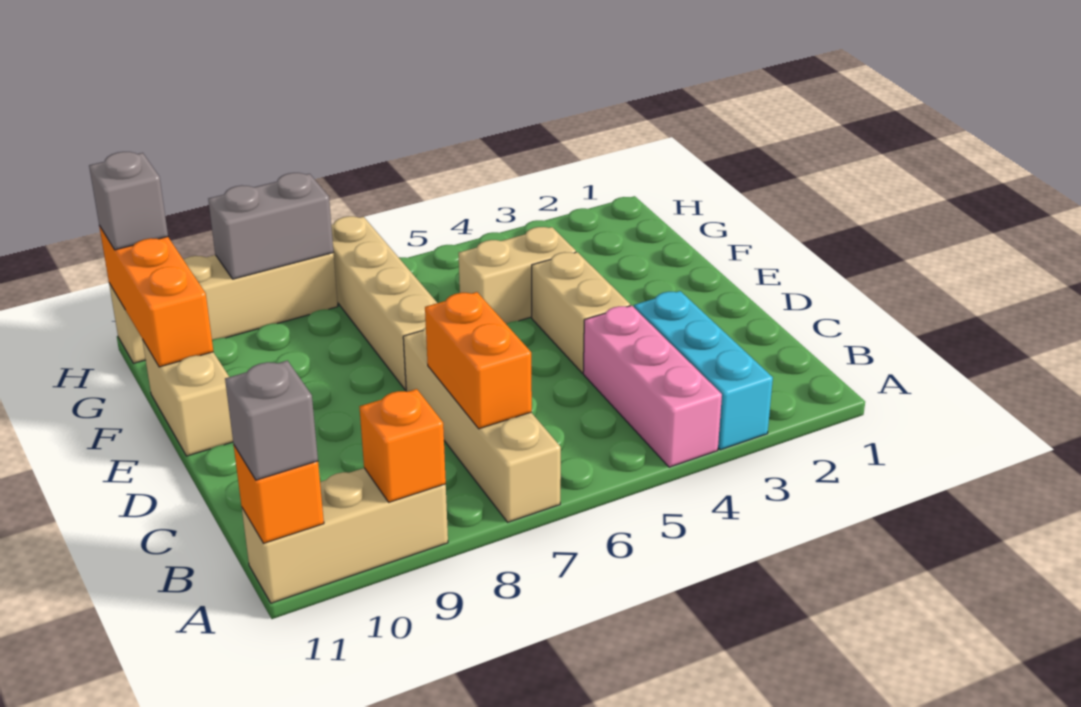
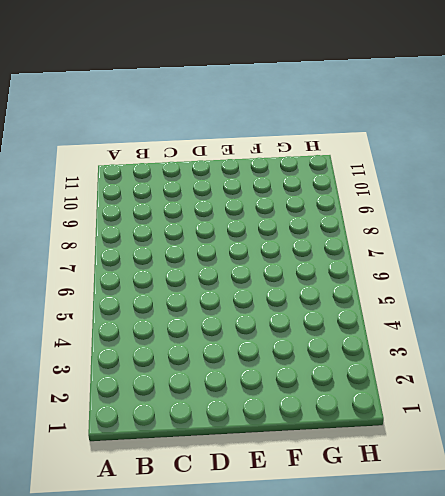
none -> cyan 1x3 brick [634,291,773,450]
none -> pink 1x3 brick [583,305,722,467]
none -> tan 1x4 brick [403,327,561,522]

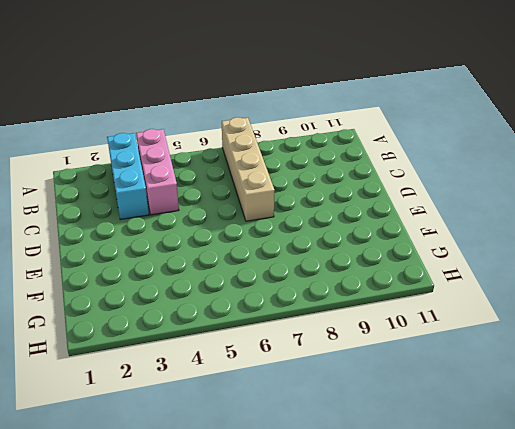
none -> tan 1x3 brick [242,468,448,603]
none -> tan 1x2 brick [532,252,630,373]
none -> tan 1x4 brick [331,216,437,390]

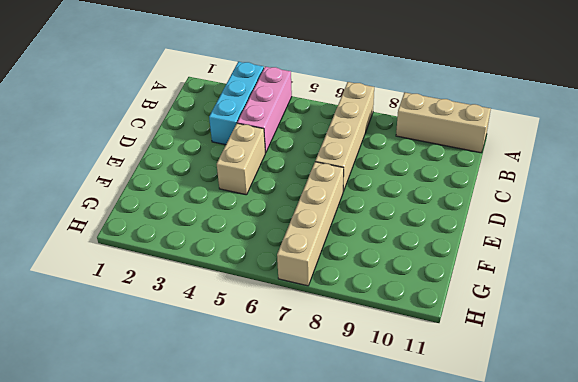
none -> tan 1x2 brick [142,339,233,456]
none -> tan 1x2 brick [459,227,576,324]
none -> tan 1x4 brick [109,253,338,363]

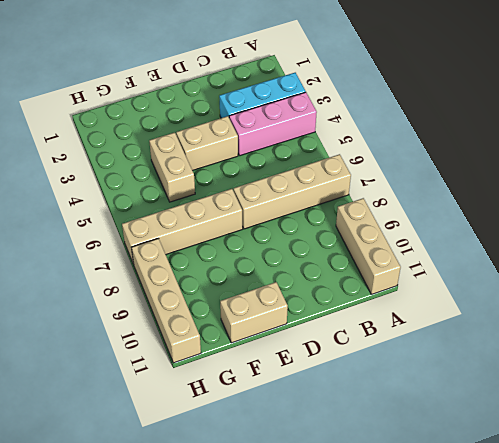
none -> orange 1x1 brick [360,389,446,502]
none -> orange 1x1 brick [234,446,324,543]
none -> orange 1x2 brick [425,292,532,429]

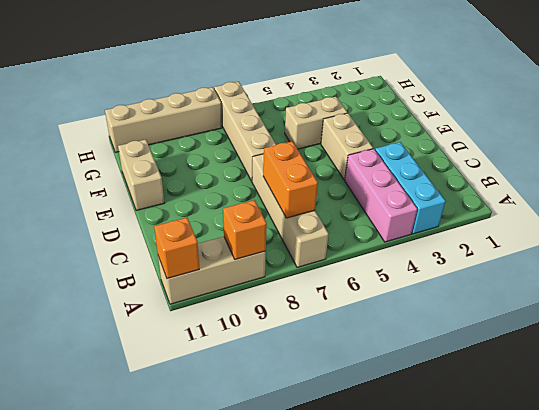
none -> orange 1x3 brick [99,226,213,367]
none -> grey 1x2 brick [208,173,334,279]
none -> grey 1x1 brick [225,361,318,480]

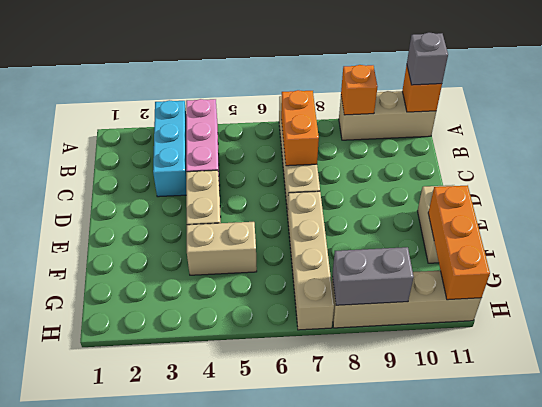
none -> grey 1x1 brick [89,152,168,250]

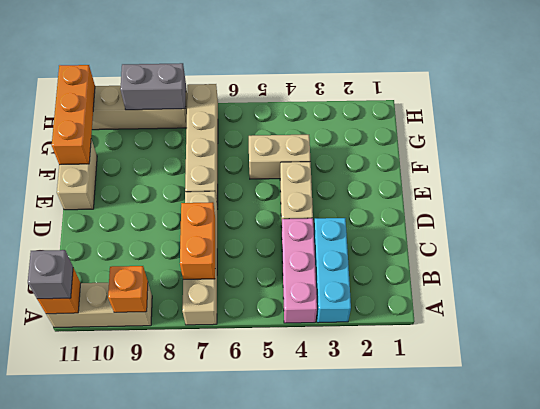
none -> grey 1x1 brick [89,152,168,250]

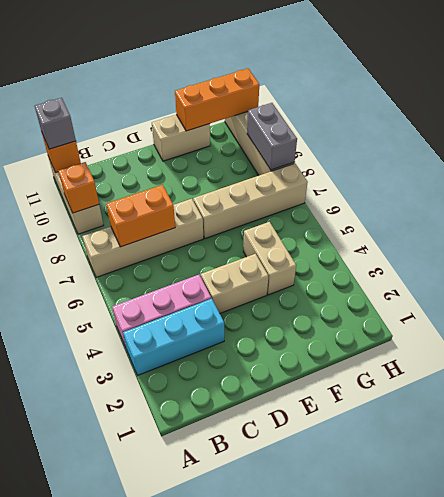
none -> grey 1x1 brick [89,152,168,250]

